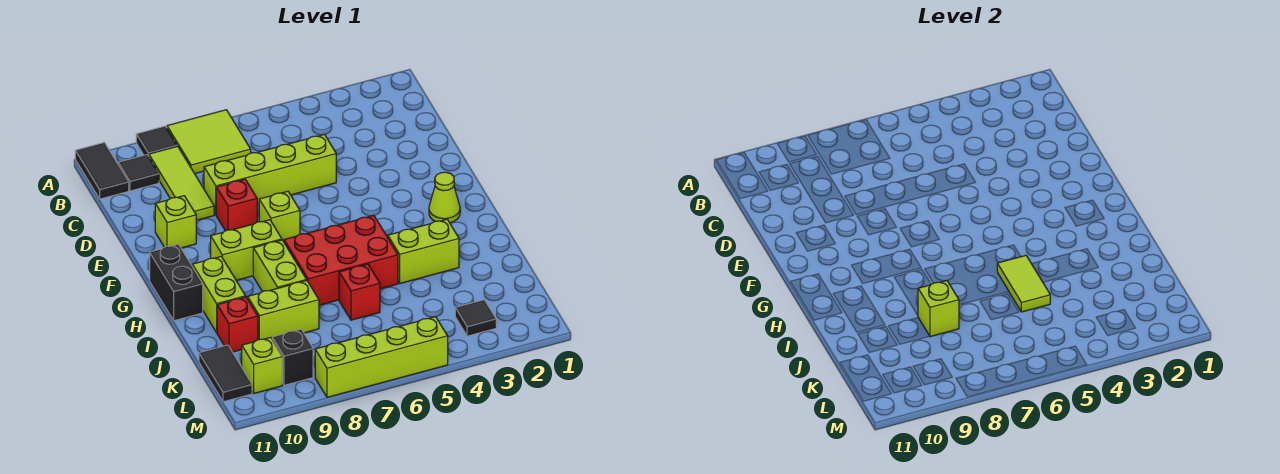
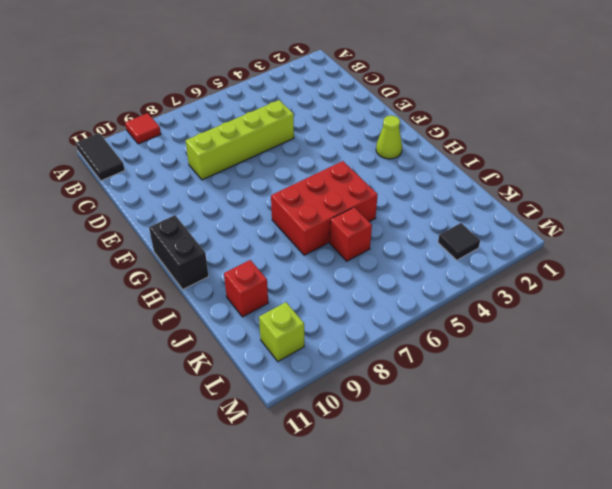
red 1x1 tile [125,113,161,144] -> black 1x1 tile [136,126,177,156]
none -> lime 2x2 tile [167,110,251,174]
none -> lime 1x3 tile [149,146,214,220]
none -> black 1x1 tile [118,155,159,191]

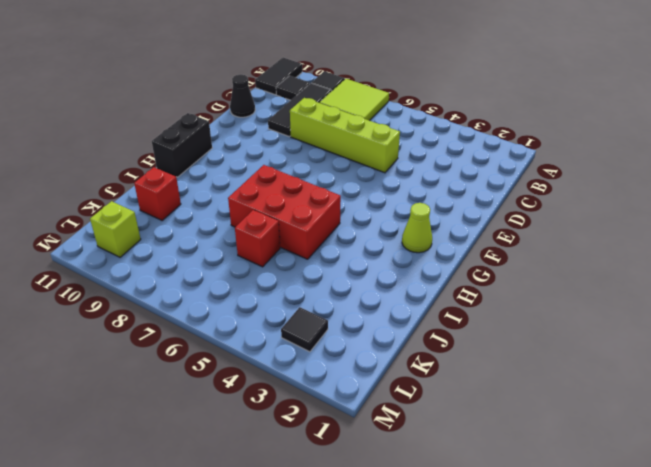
black 1x3 tile [268,83,332,137] -> lime 1x3 tile [149,146,214,220]
black 1x1 cone [230,74,255,117] -> none
none -> red 1x1 brick [216,179,257,231]
none -> lime 1x1 brick [155,196,196,248]
none -> lime 1x1 brick [259,191,300,242]

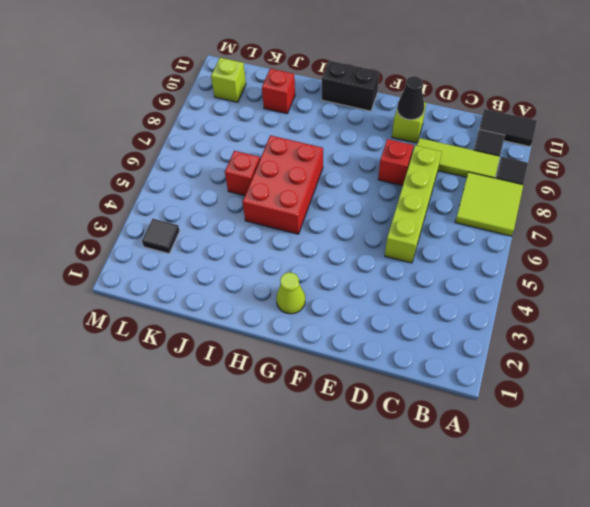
black 1x1 cone [397,76,424,120] -> none
none -> lime 1x1 brick [259,191,300,242]
none -> lime 1x2 brick [211,220,282,280]
none -> lime 1x2 brick [253,240,307,292]

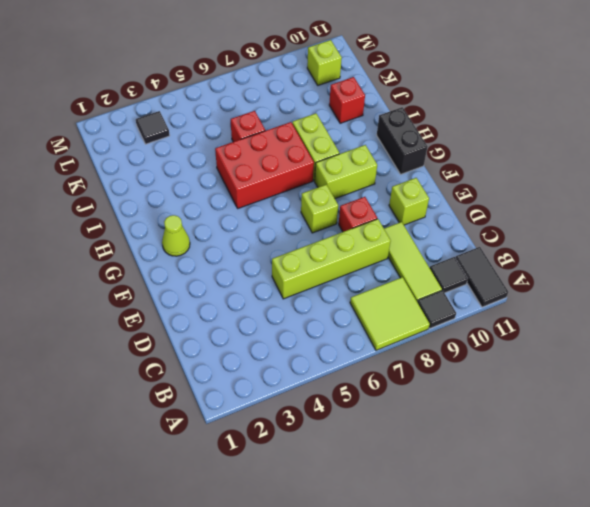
none -> lime 1x2 brick [192,257,246,332]
none -> lime 1x2 brick [388,219,459,283]
none -> lime 1x2 brick [248,281,319,340]

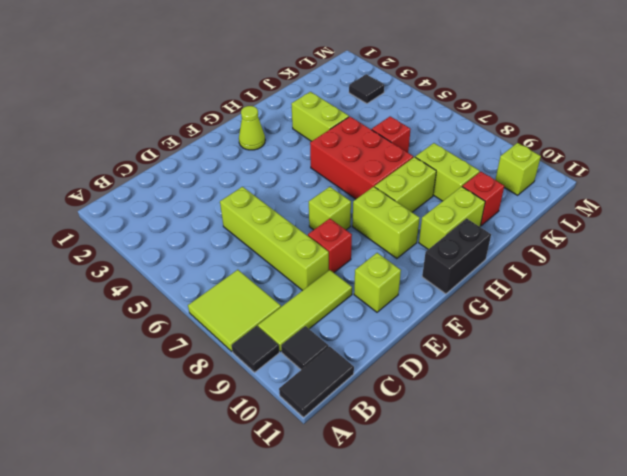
none -> black 1x2 tile [199,345,252,402]
none -> black 1x1 brick [272,329,313,385]
none -> lime 1x4 brick [315,317,448,397]

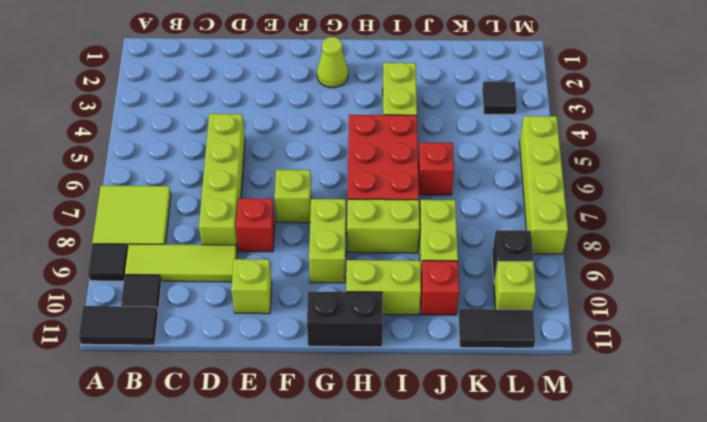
none -> lime 1x2 tile [997,255,1050,312]
none -> lime 1x1 brick [918,281,959,337]

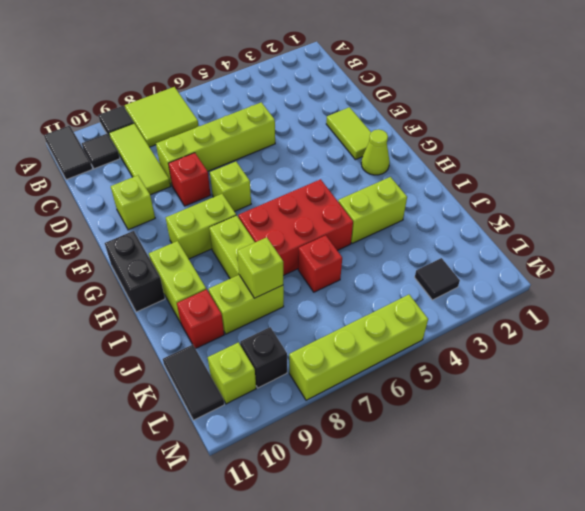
lime 1x2 tile [326,107,371,160] -> lime 1x2 tile moved to [997,255,1050,312]

